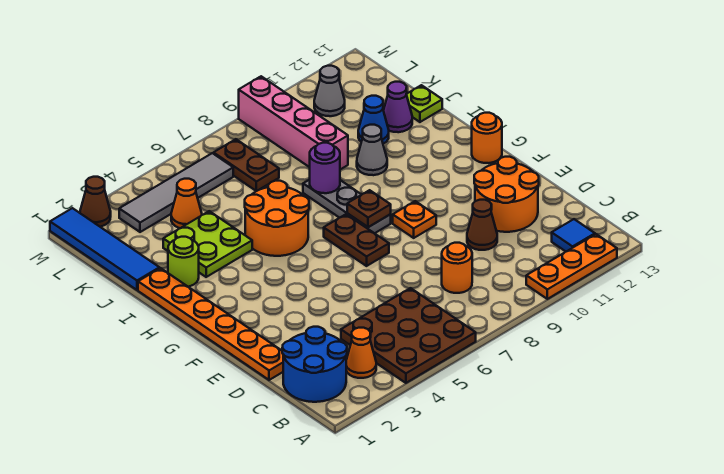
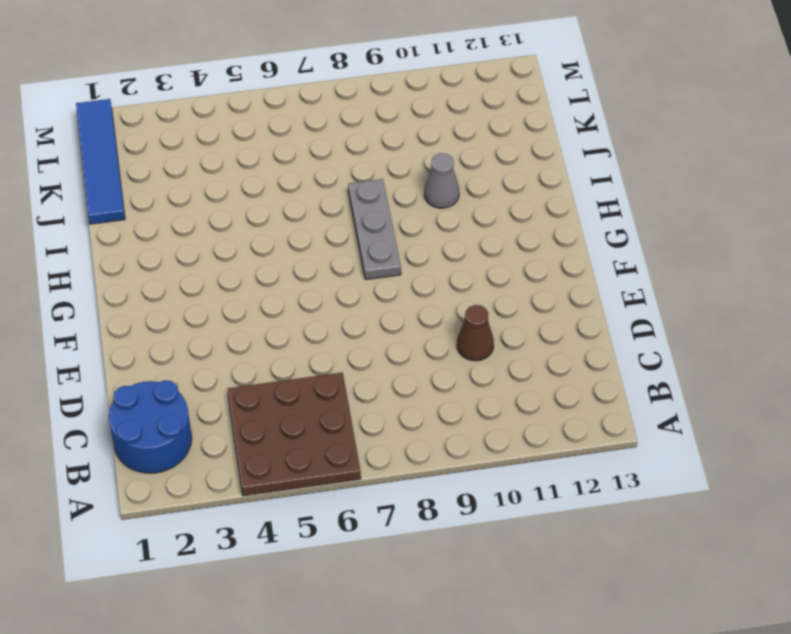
none -> orange 1x3 plate [526,234,617,299]
none -> orange 1x1 cone [346,328,376,378]
none -> blue 1x1 tile [552,219,595,252]

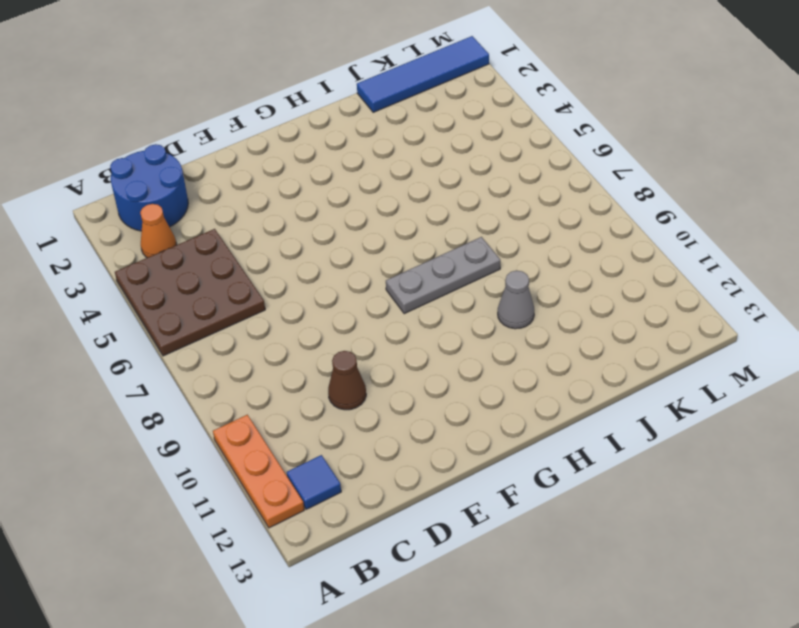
none -> orange 1x1 round brick [442,243,472,293]
none -> orange 1x6 plate [138,268,283,380]
none -> orange 2x2 round brick [474,157,539,232]

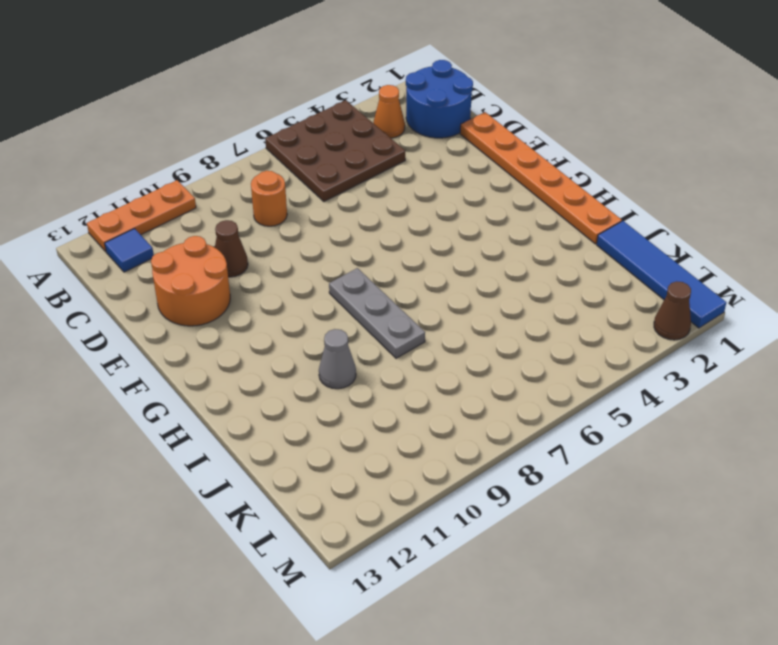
none -> brown 1x2 plate [324,214,389,266]
none -> orange 1x1 plate [393,201,436,238]
none -> orange 1x1 round brick [472,113,502,163]

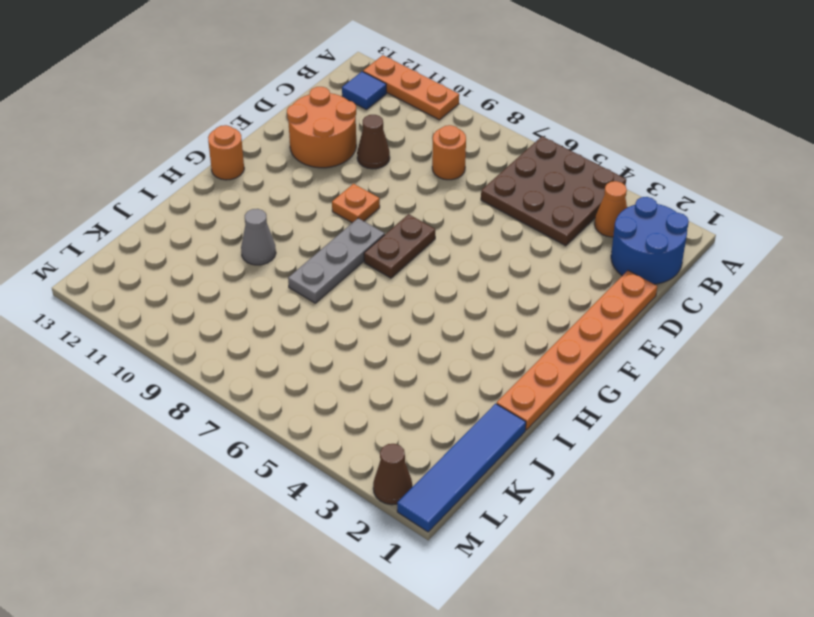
none -> orange 2x2 round brick [245,181,309,256]
none -> lime 1x1 round brick [168,237,199,287]
none -> lime 2x2 plate [163,211,252,277]

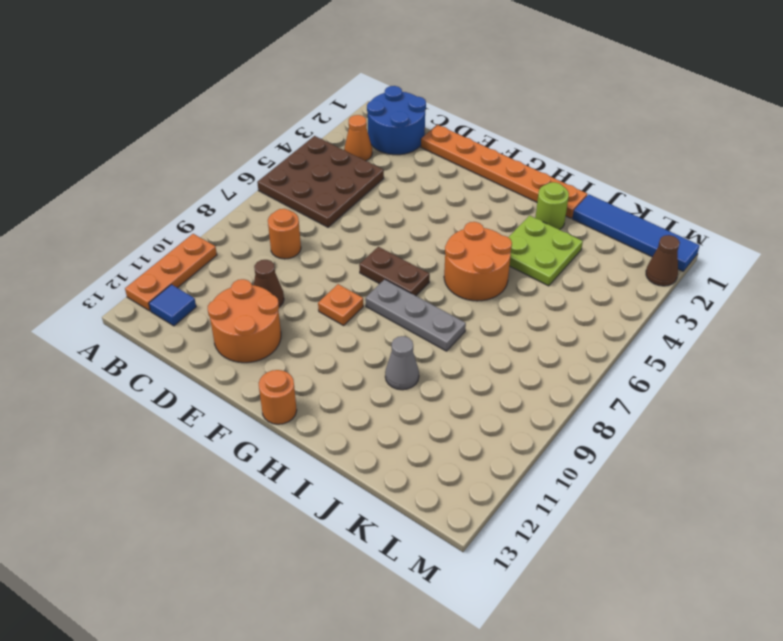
none -> pink 1x4 brick [239,76,348,169]
none -> blue 1x1 cone [358,96,389,144]
none -> purple 1x1 cone [383,82,412,132]

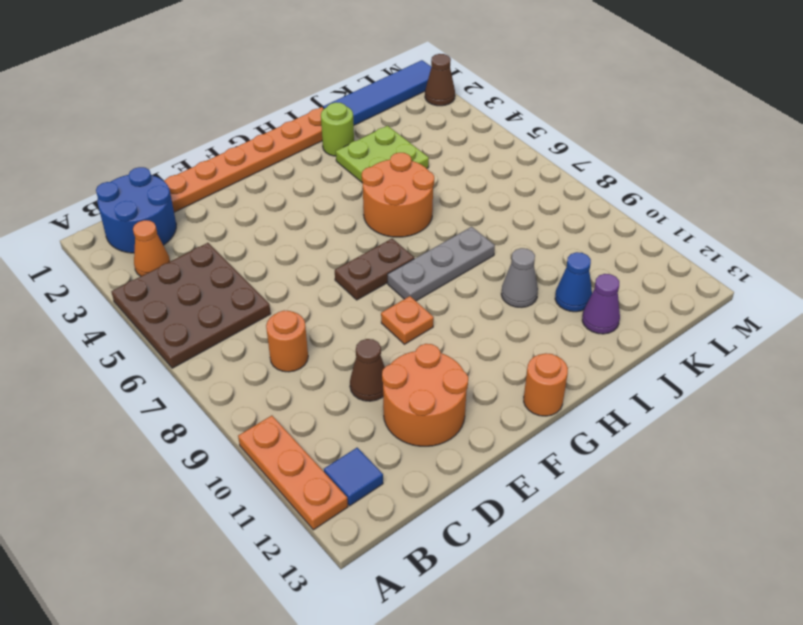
none -> pink 1x4 brick [239,76,348,169]
none -> lime 1x1 plate [406,85,442,122]
none -> orange 1x1 cone [171,179,202,228]

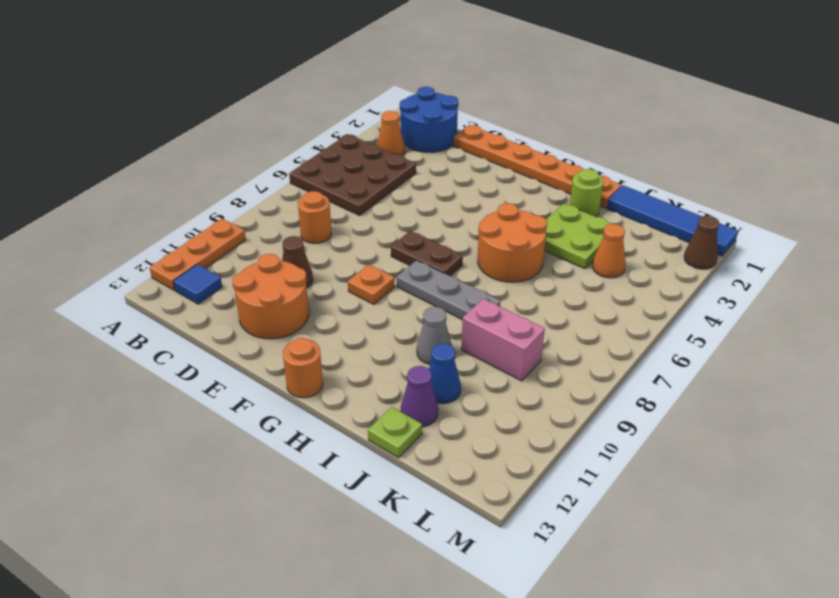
pink 1x2 brick [461,299,545,381] -> pink 1x4 brick [239,76,348,169]
none -> brown 1x2 plate [213,139,279,191]
none -> grey 1x4 tile [119,153,233,232]
none -> grey 1x1 cone [314,66,345,116]

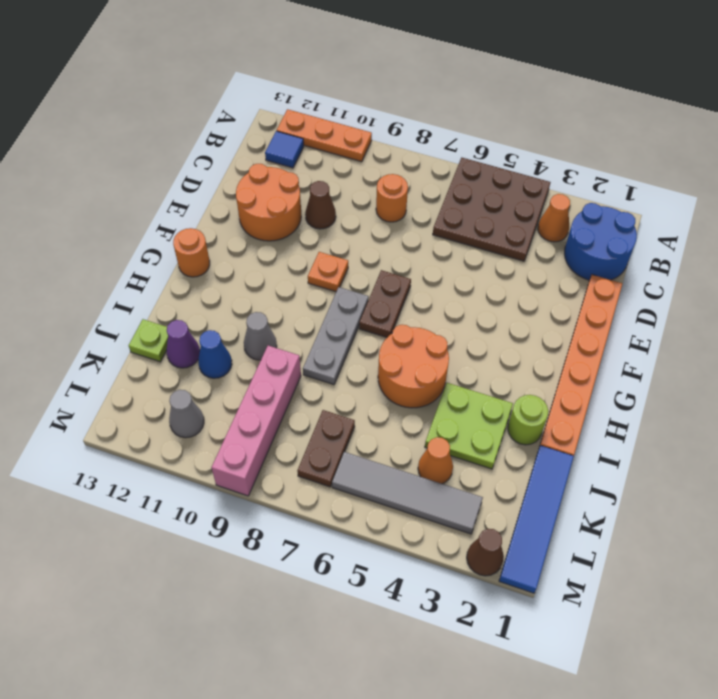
none -> brown 1x1 plate [347,190,391,227]
none -> purple 1x1 round brick [310,143,340,193]

